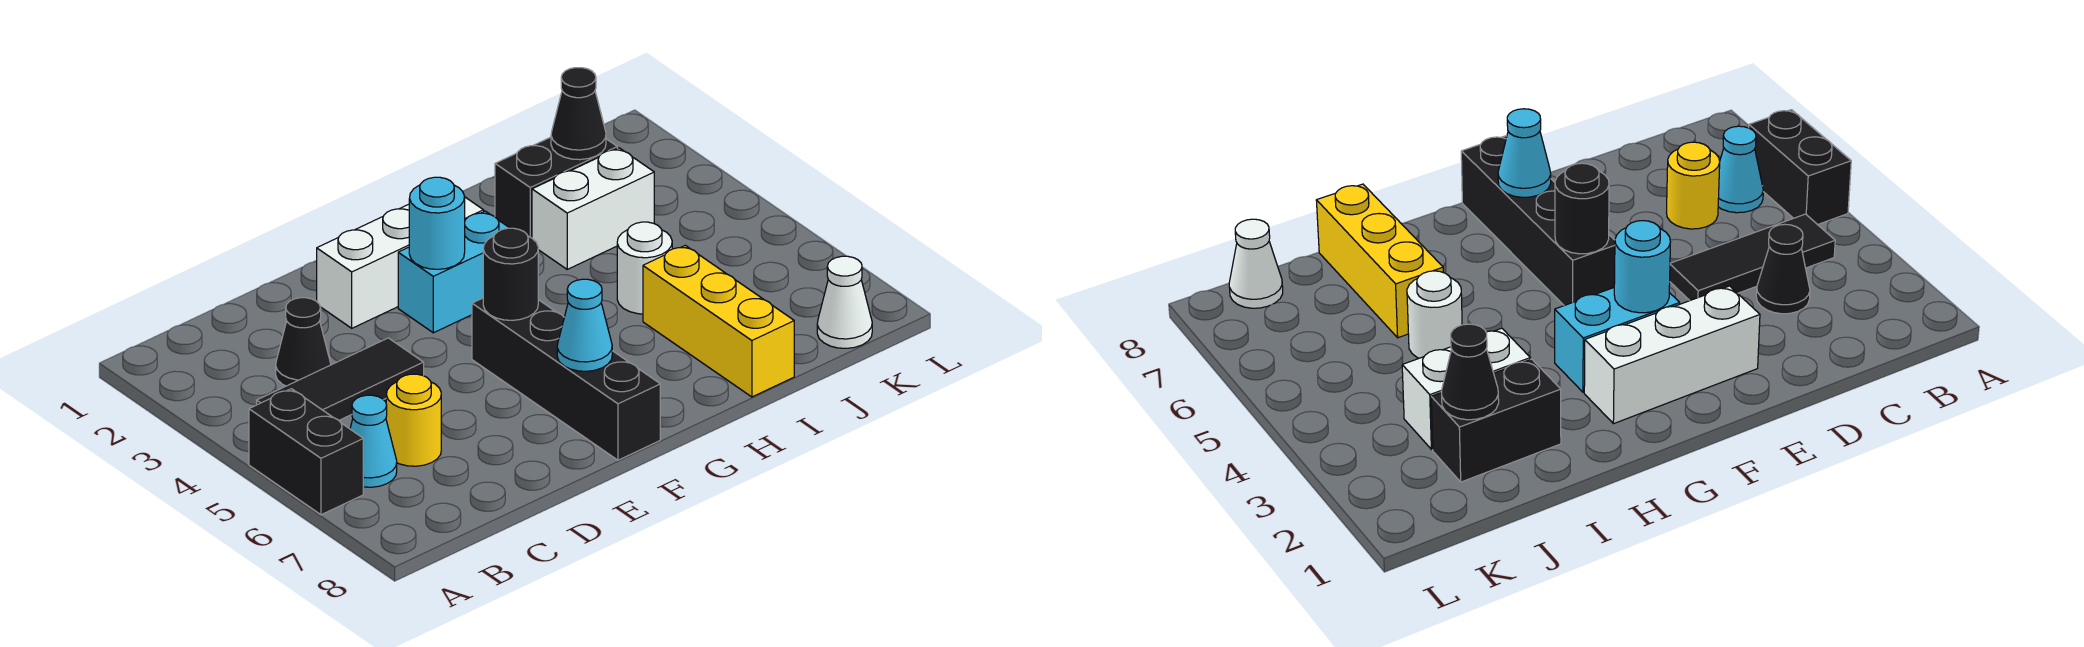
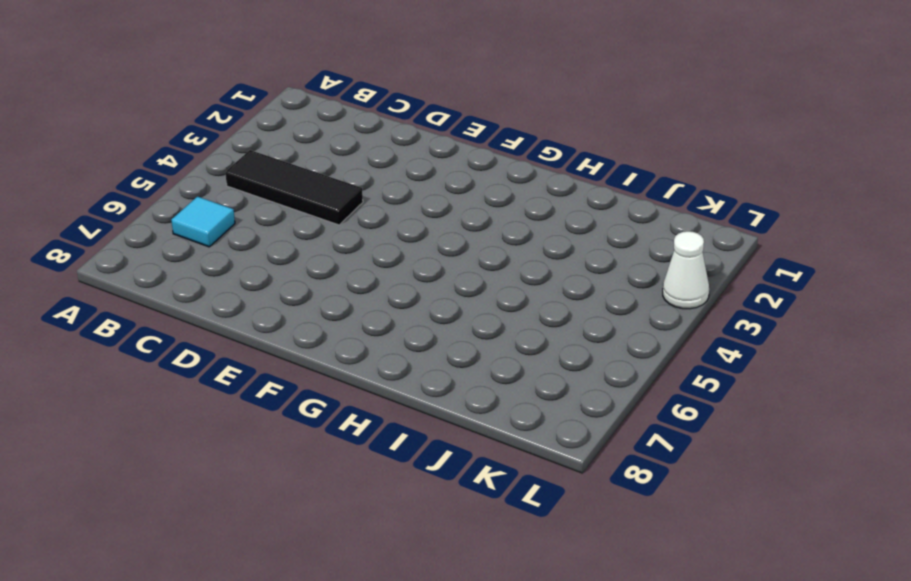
cyan 1x1 tile [171,197,235,247] -> cyan 1x1 cone [350,395,397,487]
white 1x1 cone [663,231,709,309] -> white 1x1 cone moved to [817,256,872,348]
none -> black 1x2 brick [249,389,363,515]
none -> black 1x1 cone [276,298,331,386]
none -> yellow 1x1 round brick [386,374,441,466]

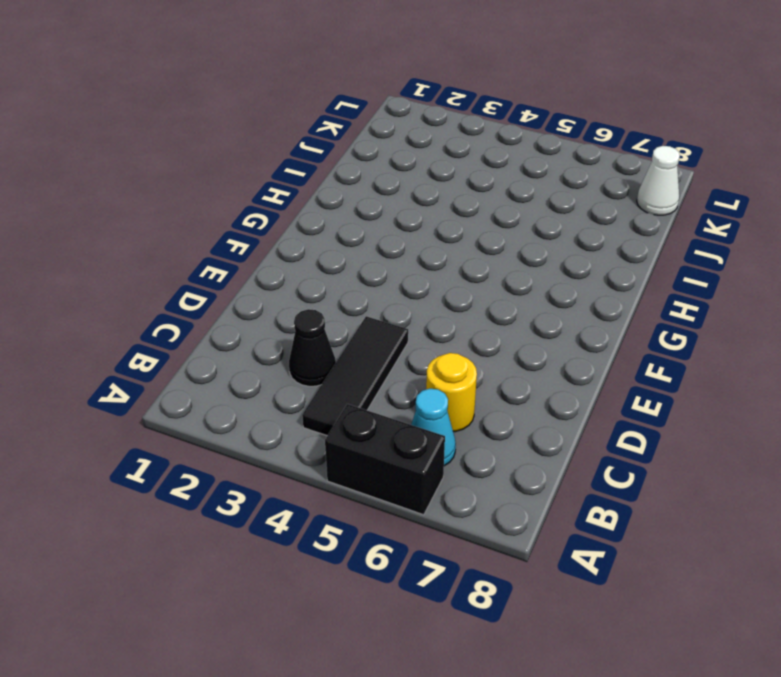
none -> white 1x3 brick [317,197,484,328]
none -> cyan 1x2 brick [398,211,509,333]
none -> black 1x4 brick [472,298,660,460]

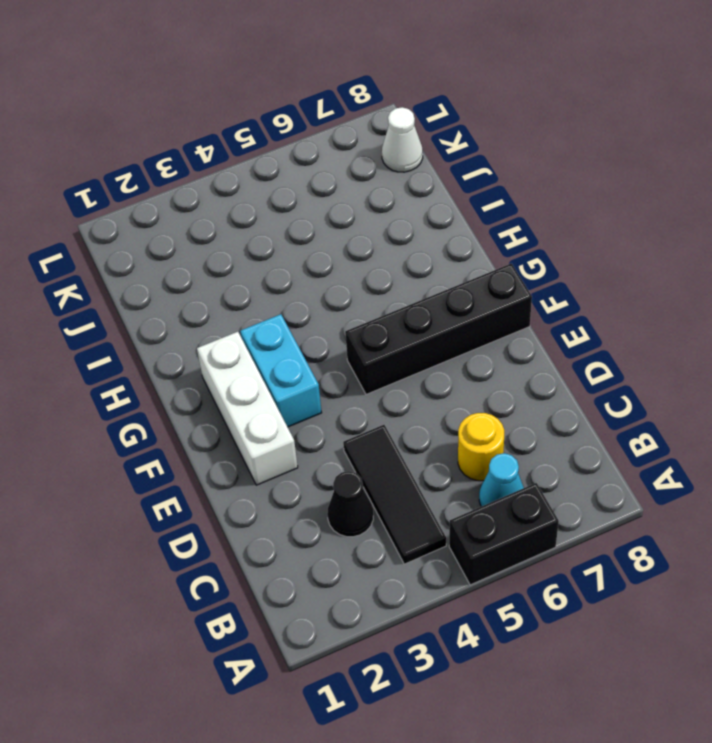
none -> black 1x2 brick [495,137,617,238]
none -> white 1x2 brick [532,148,654,269]
none -> white 1x1 round brick [617,222,672,314]

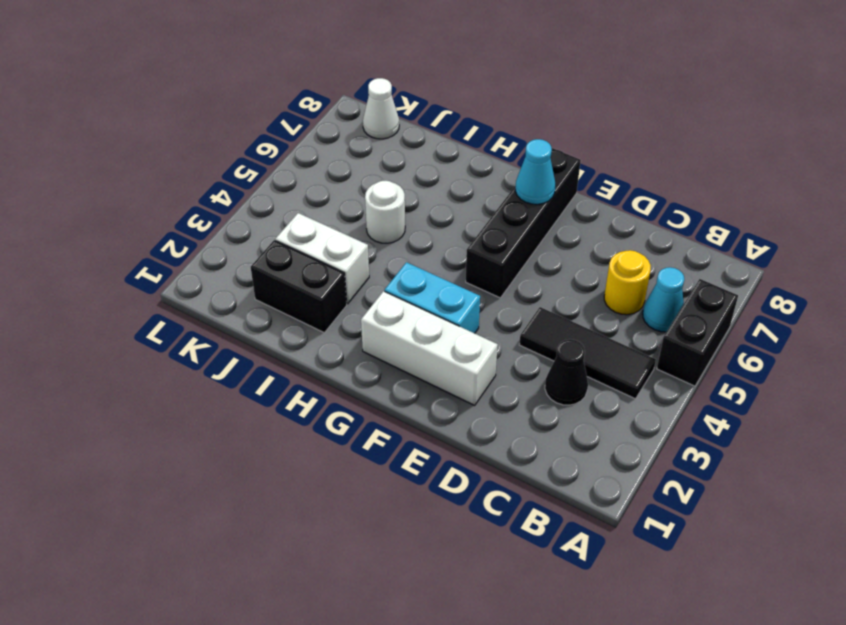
none -> yellow 1x3 brick [643,245,794,397]
none -> cyan 1x1 round brick [409,177,465,269]
none -> black 1x1 round brick [483,228,538,320]

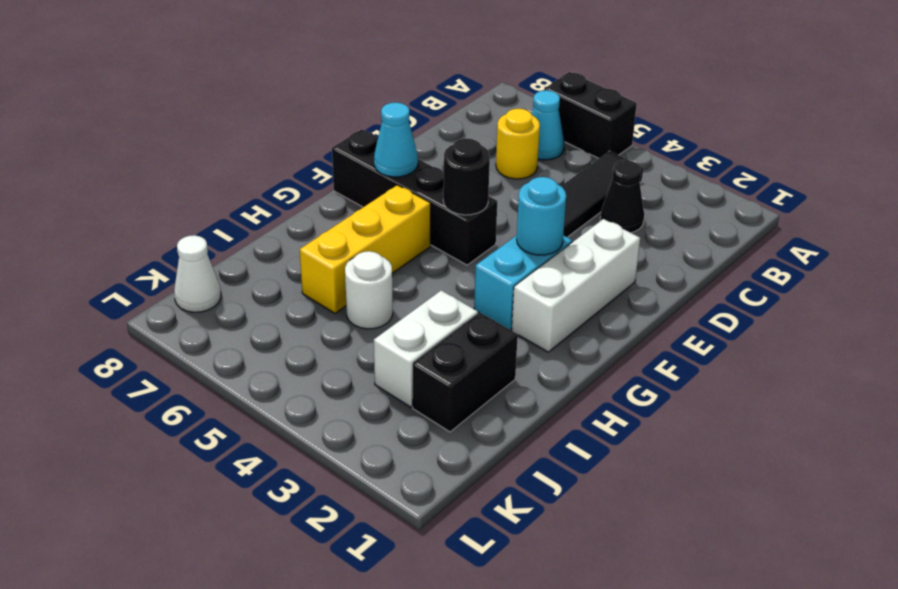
yellow 1x3 brick [300,185,431,313] -> yellow 1x3 brick turned to [643,245,794,397]
none -> black 1x1 cone [551,68,606,160]

